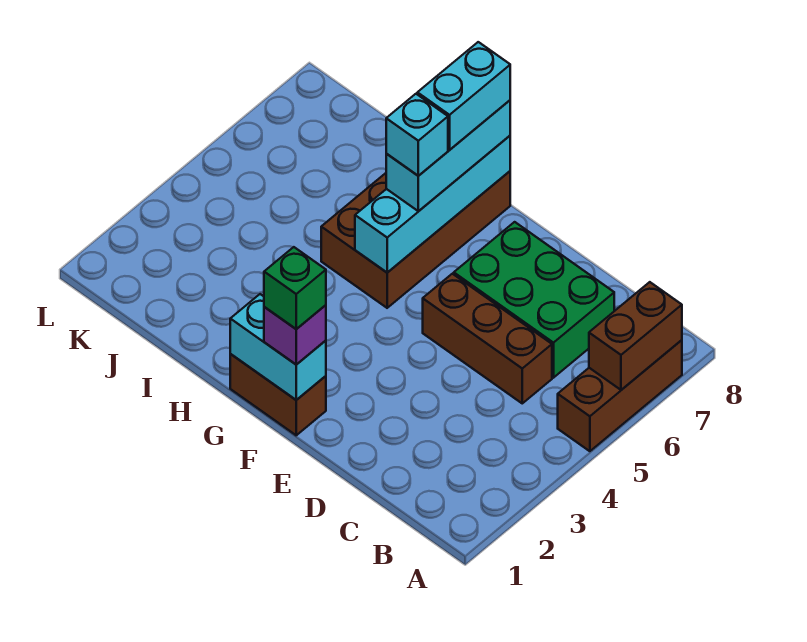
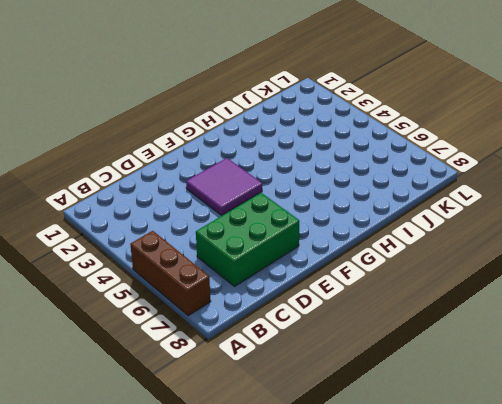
purple 2x2 tile [186,158,262,215] -> none
none -> brown 1x3 brick [423,274,552,403]
none -> brown 1x2 brick [230,354,326,435]
none -> brown 2x4 brick [321,171,510,308]

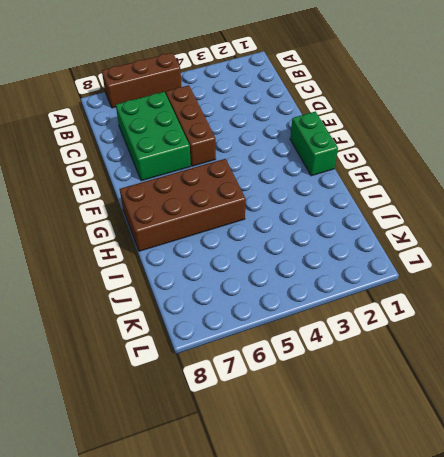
green 1x2 brick [290,112,338,176] -> brown 1x2 brick [230,354,326,435]
none -> brown 1x2 brick [589,282,682,390]
none -> cyan 1x2 brick [230,294,326,400]
none -> cyan 1x4 brick [355,136,510,273]

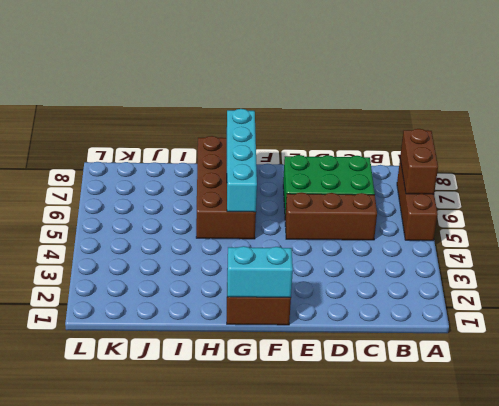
none -> purple 1x1 brick [264,305,326,365]
none -> cyan 1x3 brick [386,100,510,211]
none -> green 1x1 brick [264,247,326,329]

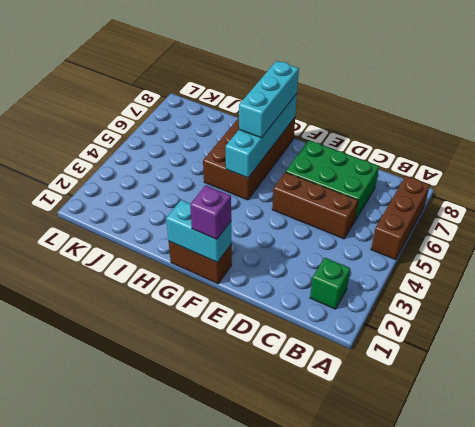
green 1x1 brick [310,258,350,309] -> green 1x1 brick moved to [264,247,326,329]
none -> brown 1x2 brick [589,282,682,390]
none -> cyan 1x1 brick [386,94,448,176]
none -> cyan 1x2 brick [417,42,510,150]

